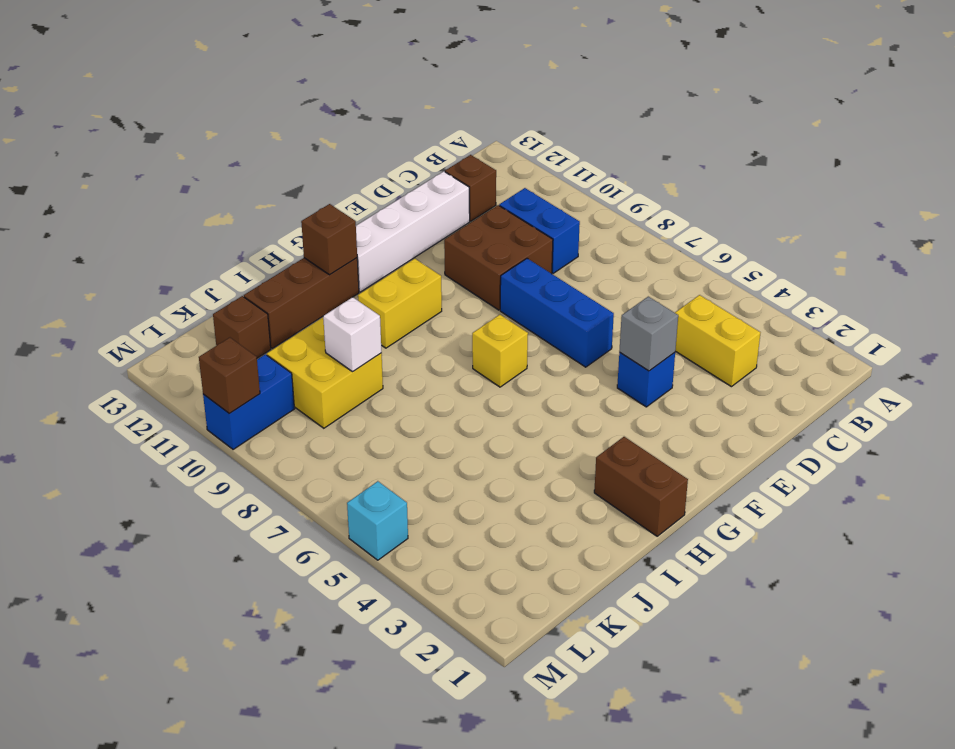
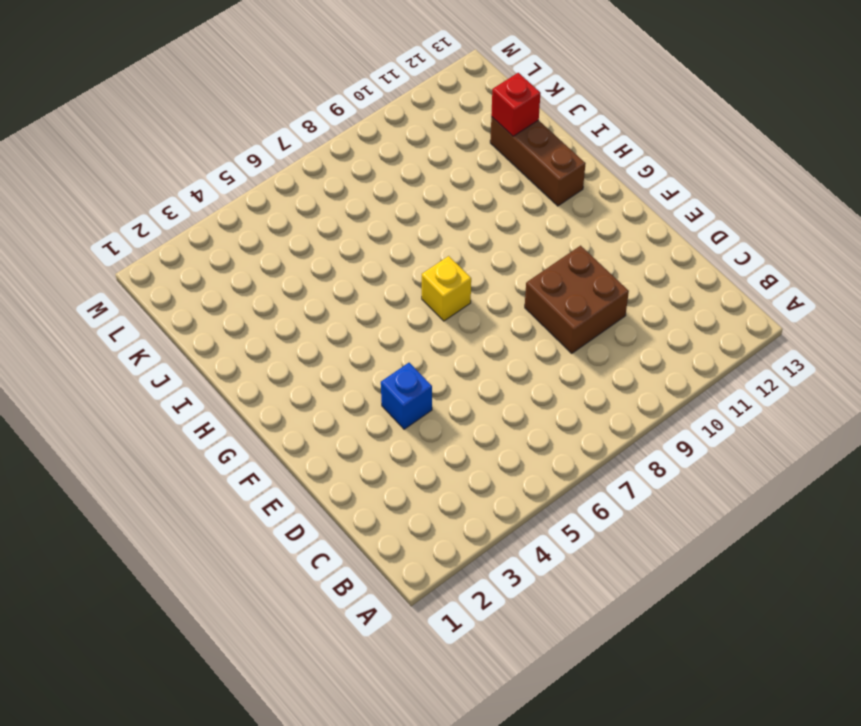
red 1x1 brick [491,73,541,136] -> none
none -> yellow 1x2 brick [675,295,760,387]
none -> blue 1x2 brick [499,188,580,273]
none -> brown 1x1 brick [445,155,496,221]

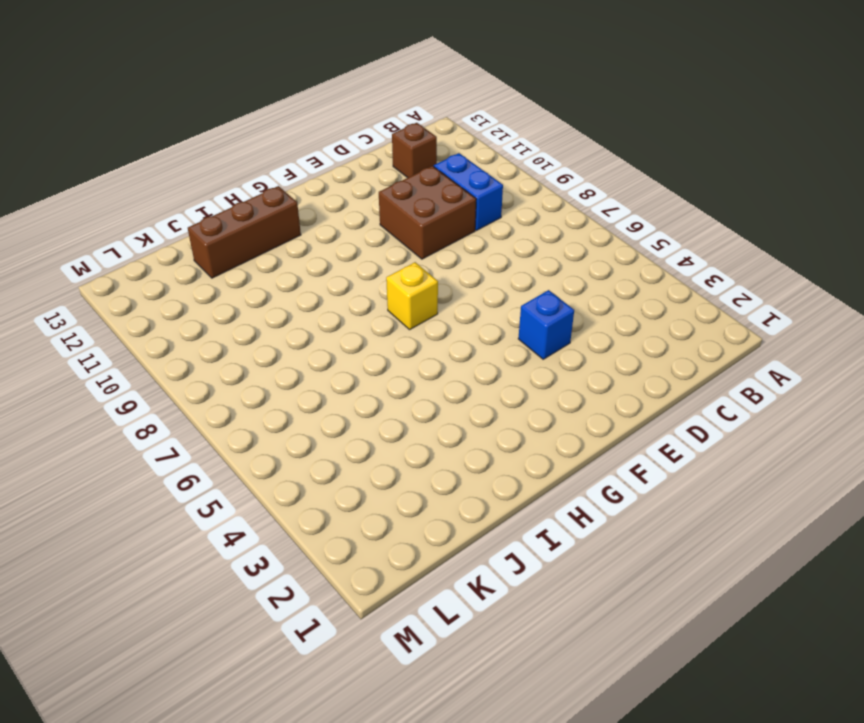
none -> yellow 1x2 brick [675,295,760,387]
none -> white 1x4 brick [356,171,470,292]
none -> blue 1x3 brick [500,258,614,367]

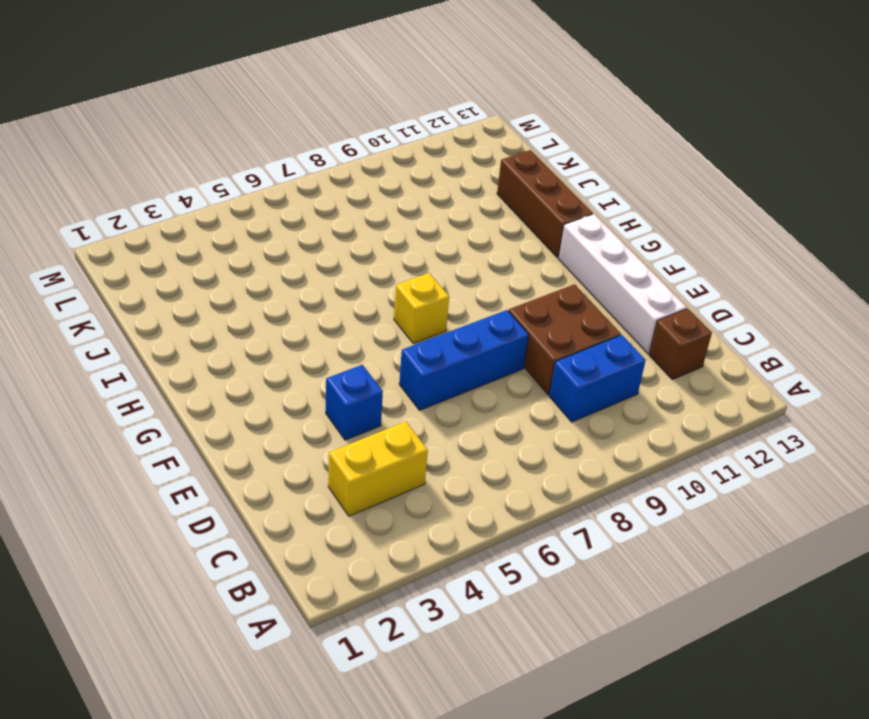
none -> yellow 1x2 brick [358,259,442,348]
none -> brown 1x2 brick [594,437,688,536]
none -> yellow 2x2 brick [267,318,383,428]

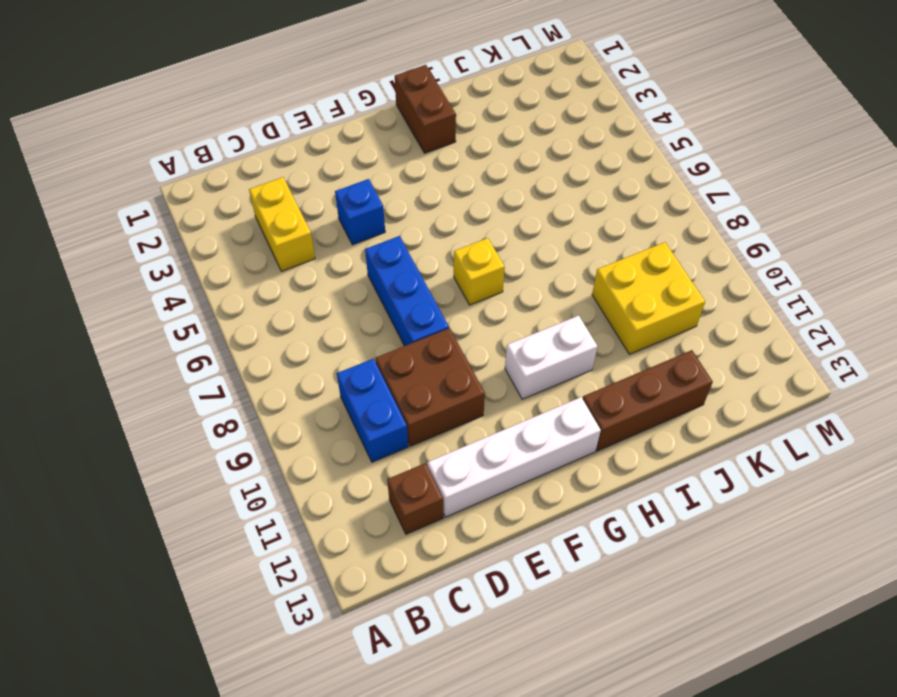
white 1x2 brick [505,316,597,399] -> yellow 1x2 brick [358,259,442,348]
none -> brown 1x1 brick [213,296,271,358]
none -> blue 1x2 brick [203,354,294,450]
none -> cyan 1x1 brick [347,481,408,560]

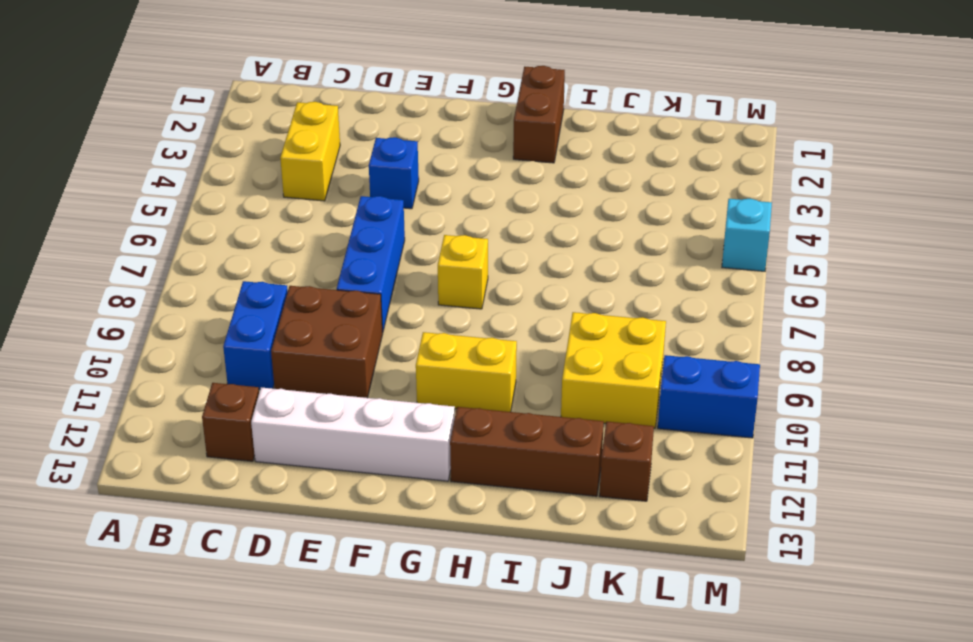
none -> grey 1x1 brick [619,297,678,371]
none -> brown 1x1 brick [301,204,357,275]
none -> white 1x1 brick [323,297,382,372]

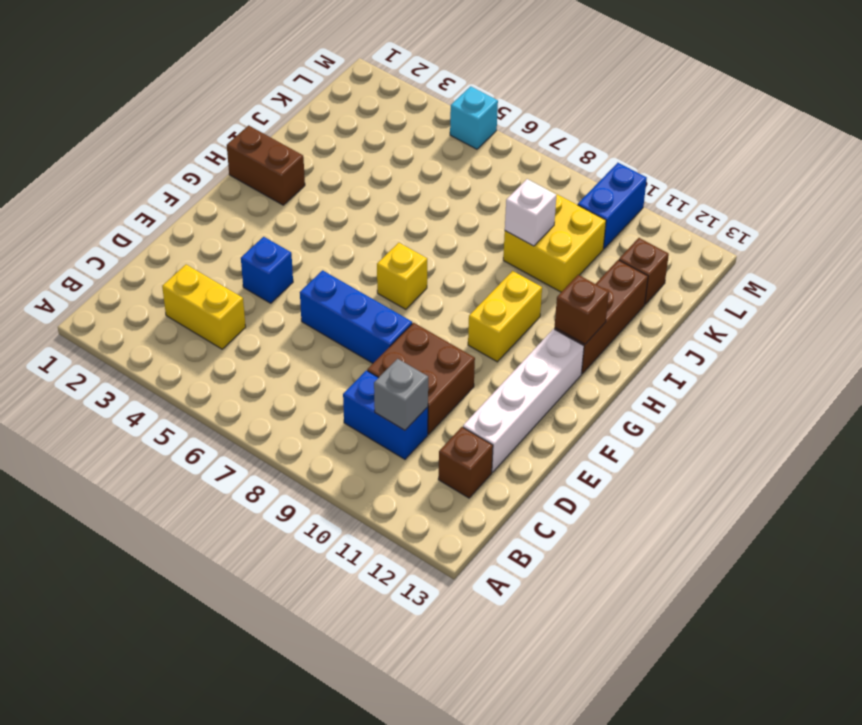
grey 1x1 brick [374,359,428,430] -> grey 1x1 brick moved to [619,297,678,371]
none -> brown 1x1 brick [199,338,260,414]

